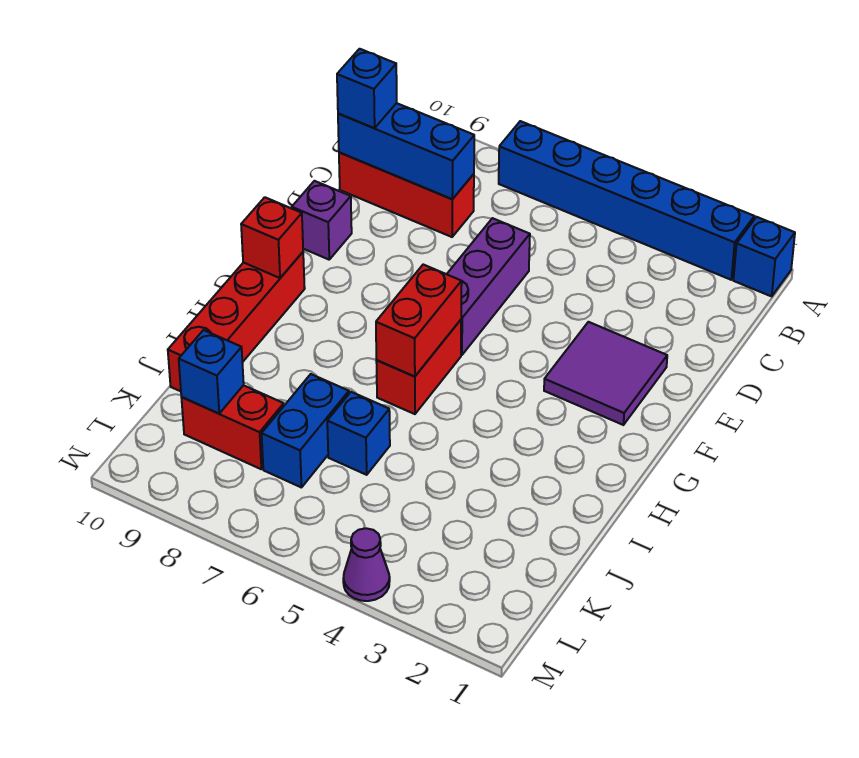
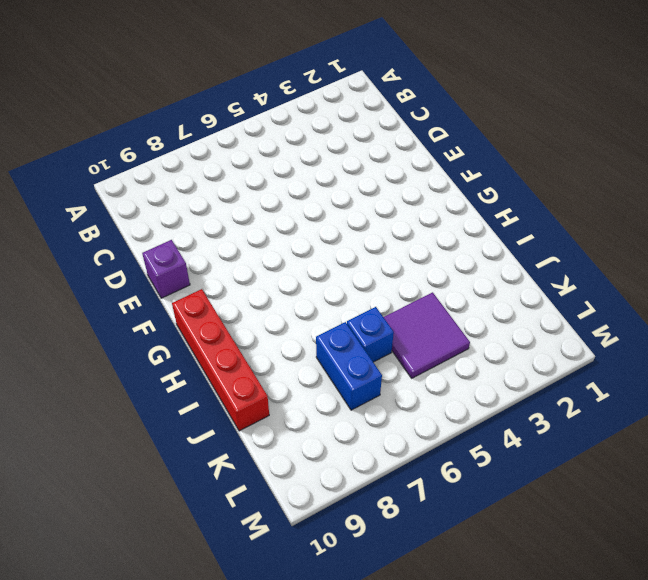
purple 2x2 tile [384,292,470,378] -> purple 2x2 tile moved to [544,322,667,425]
none -> blue 1x1 brick [733,217,795,296]
none -> blue 1x6 brick [499,121,755,280]
none -> red 1x3 brick [339,152,474,237]

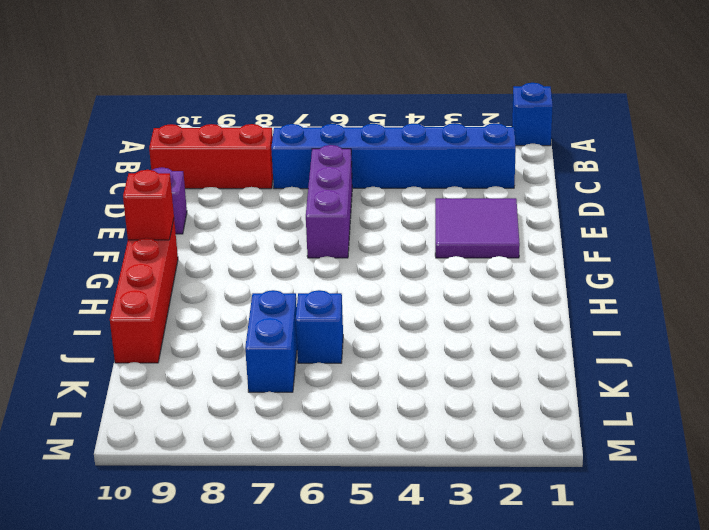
blue 1x6 brick [271,123,516,189] -> blue 1x6 brick moved to [499,121,755,280]
none -> red 1x2 brick [376,320,461,414]
none -> red 1x2 brick [181,385,284,469]
none -> purple 1x1 cone [343,528,390,601]

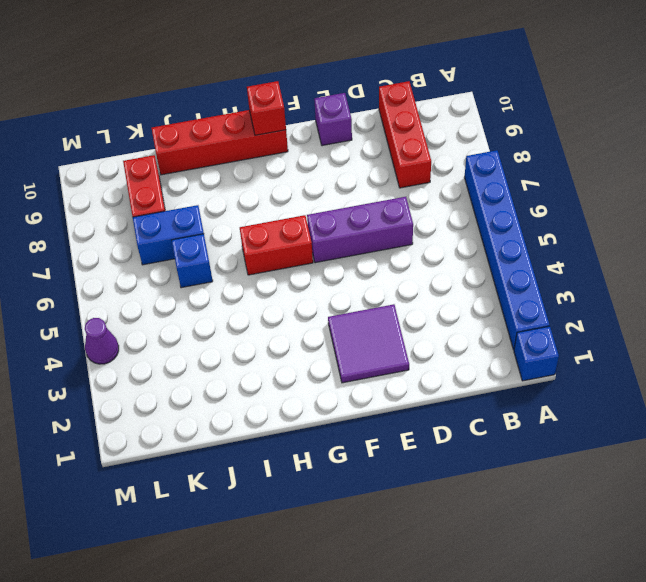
none -> blue 1x3 brick [338,103,474,199]
none -> red 1x2 brick [376,265,462,376]
none -> blue 1x1 brick [179,330,244,414]

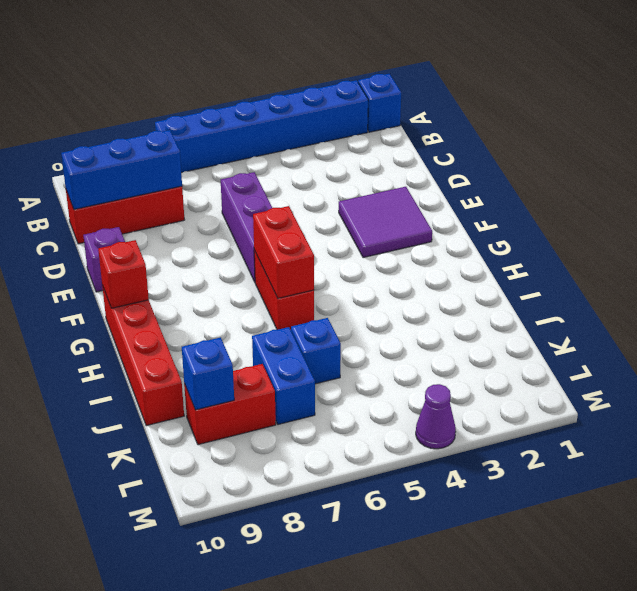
none -> blue 1x1 brick [337,49,397,128]

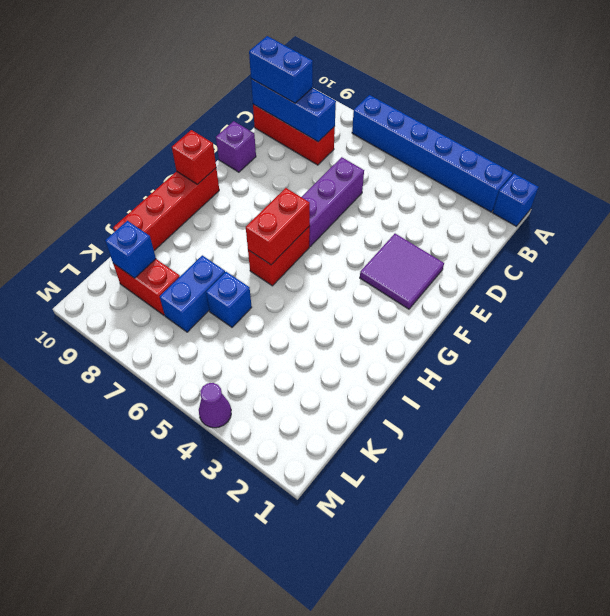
blue 1x2 brick [249,36,313,103] -> blue 1x1 brick [337,49,397,128]

